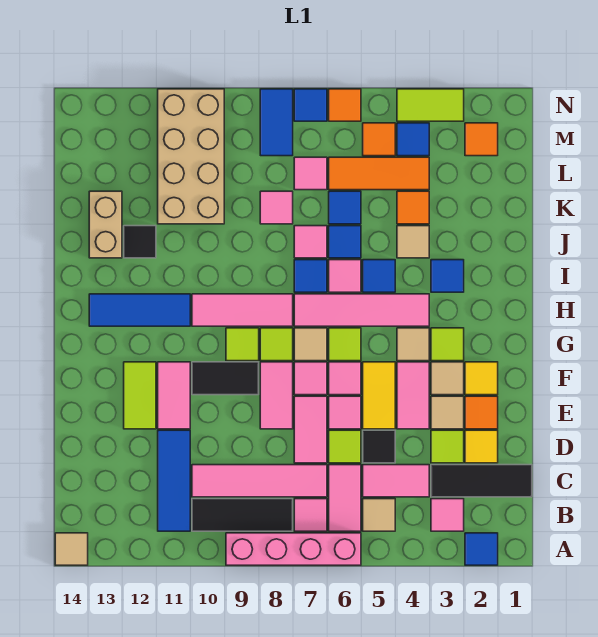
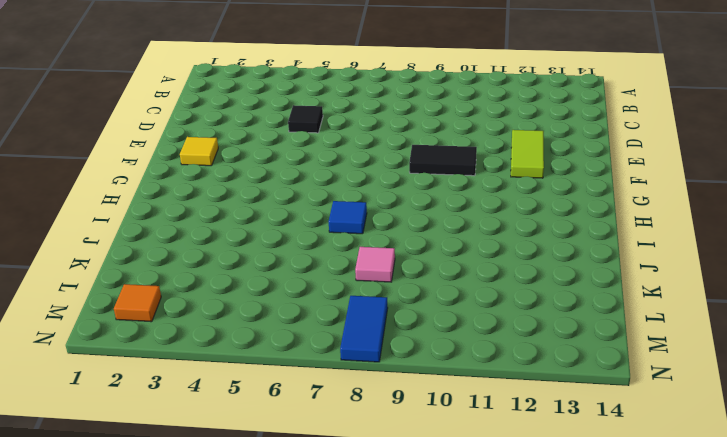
none -> blue 1x1 tile [465,533,498,565]
none -> pink 1x4 brick [226,533,361,565]
none -> tan 1x1 tile [55,533,88,565]
none -> pink 1x1 tile [431,499,464,531]

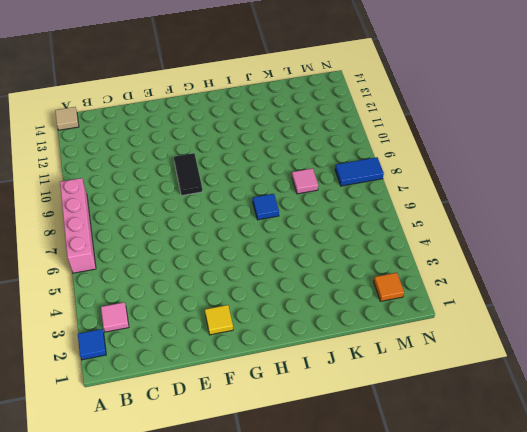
none -> tan 1x1 tile [363,499,395,531]
none -> pink 1x2 tile [329,465,361,531]
none -> pink 1x1 tile [294,499,327,531]
none -> black 1x3 tile [192,499,293,531]

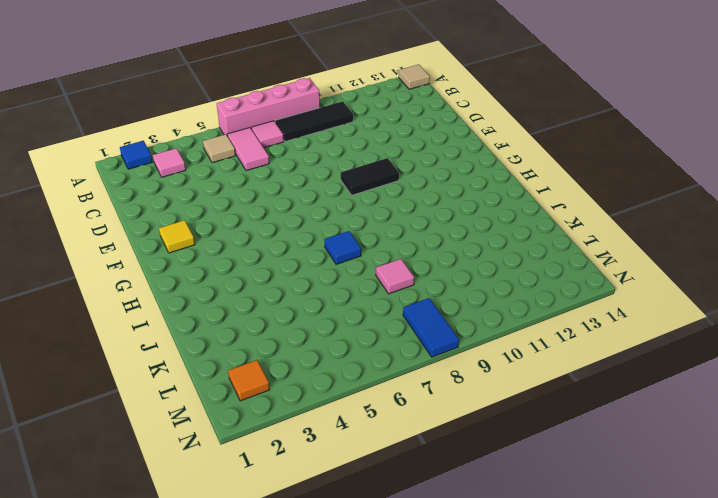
none -> blue 1x3 tile [158,430,190,531]
none -> black 1x3 tile [431,465,532,497]
none -> pink 1x2 tile [363,465,429,497]
none -> pink 1x4 tile [192,465,327,497]

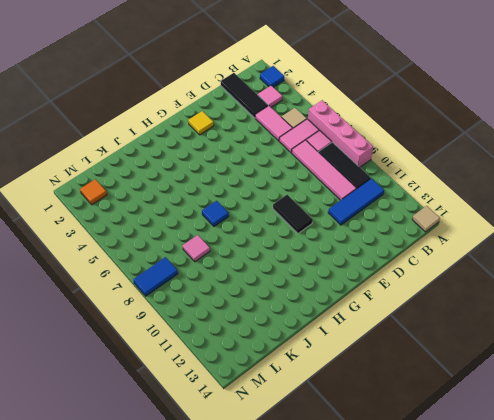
none -> yellow 1x1 tile [465,430,498,463]
none -> lime 1x1 tile [431,430,464,463]
none -> black 1x1 tile [363,430,395,463]
none -> lime 1x1 tile [329,430,361,463]

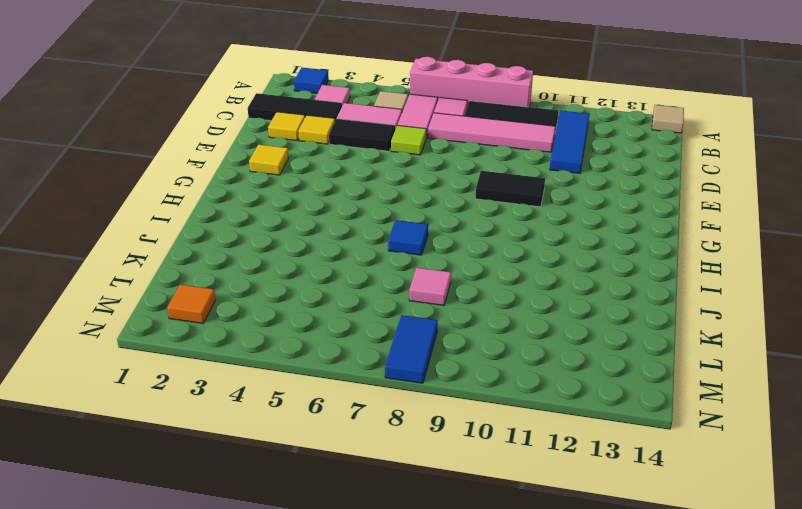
yellow 1x1 tile [298,115,335,144] -> lime 1x1 tile [431,430,464,463]
black 1x2 tile [329,119,396,151] -> black 1x1 tile [363,430,395,463]
none -> pink 1x2 tile [294,396,327,463]
none -> orange 1x1 tile [465,396,498,429]
none -> tan 1x1 tile [431,396,464,429]
none -> pink 1x2 tile [397,362,429,429]

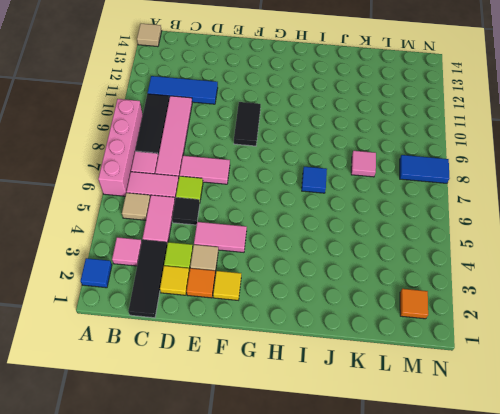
none -> yellow 1x2 tile [363,362,395,429]
none -> pink 1x1 tile [329,396,361,429]
none -> pink 1x2 tile [260,362,293,429]
none -> pink 1x2 tile [158,362,190,429]

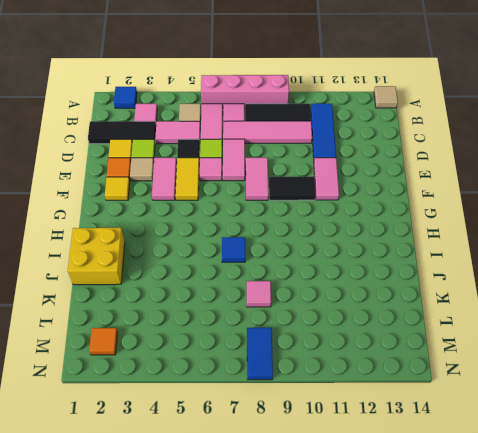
yellow 2x2 brick [68,228,125,285] -> none
none -> lime 1x2 tile [124,362,156,429]
none -> tan 1x1 tile [431,362,464,395]
none -> pink 1x1 tile [329,362,361,395]
none -> pink 1x1 tile [294,362,327,395]

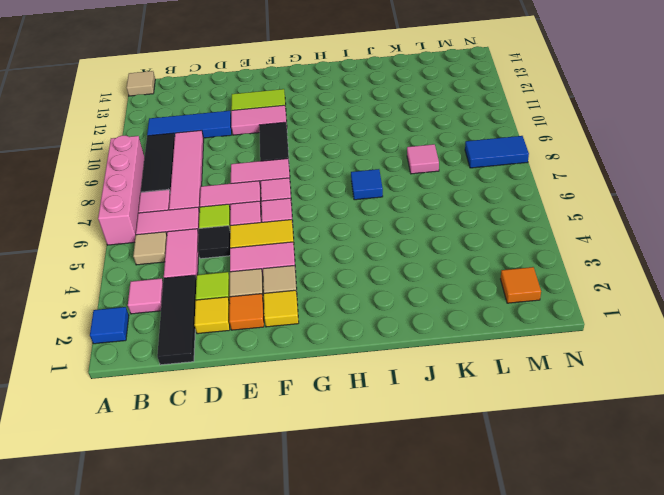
none -> lime 1x1 tile [431,328,464,361]
none -> tan 1x1 tile [397,328,429,361]
none -> lime 1x1 tile [329,328,361,361]
none -> tan 1x1 tile [294,328,327,361]

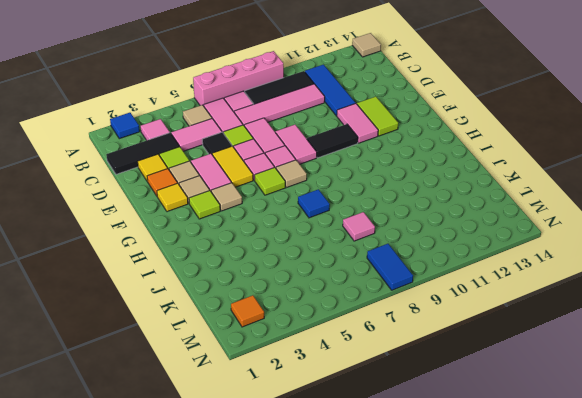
none -> lime 1x1 tile [260,328,293,361]
none -> lime 1x1 tile [226,328,259,361]
none -> pink 1x4 tile [294,294,429,326]
none -> pink 1x3 tile [192,294,293,326]

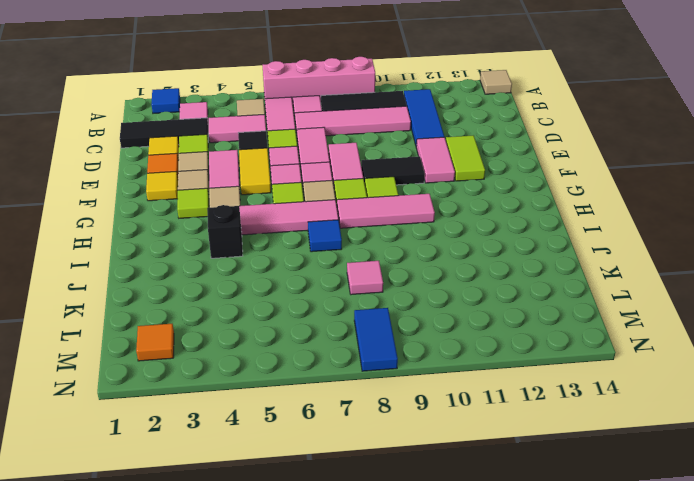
black 1x1 brick [208,205,243,258] -> none
none -> blue 1x3 tile [89,294,190,326]
none -> blue 1x1 tile [431,260,464,292]
none -> blue 1x1 tile [363,260,395,292]
none -> pink 1x1 tile [329,260,361,292]

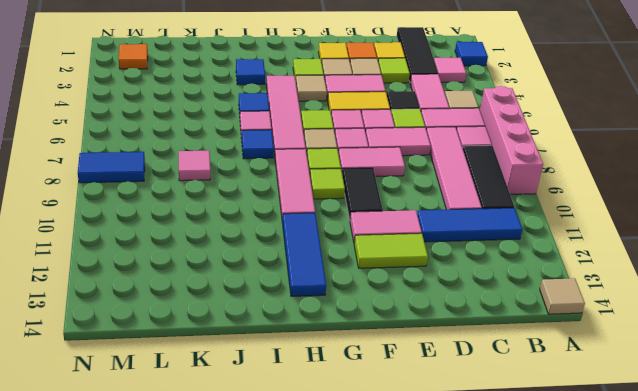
none -> tan 1x1 tile [397,226,429,258]
none -> blue 1x1 tile [329,226,361,258]
none -> pink 1x1 tile [294,226,327,258]
none -> black 1x1 tile [124,226,156,258]

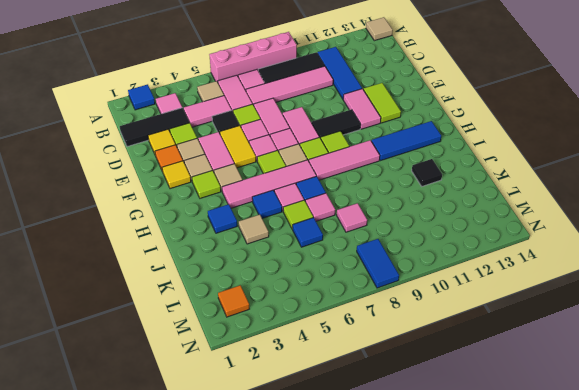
lime 1x1 tile [283,200,313,229] -> blue 1x1 tile [329,226,361,258]
none -> tan 1x2 brick [89,191,122,258]
none -> orange 1x1 tile [397,191,429,224]
none -> tan 2x4 brick [158,89,224,224]
none -> orange 1x3 tile [329,157,429,190]

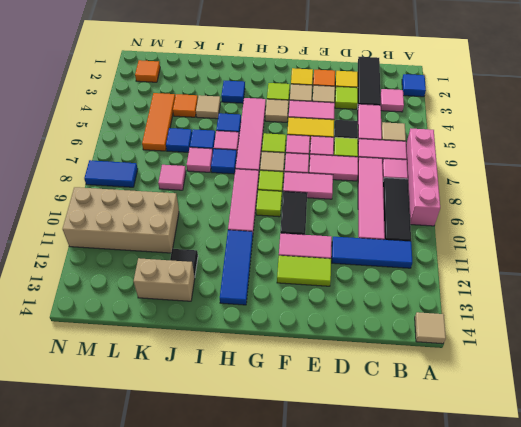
none -> pink 1x1 tile [294,157,327,190]
none -> blue 1x1 tile [397,123,429,156]
none -> orange 1x1 tile [363,123,395,156]
none -> lime 1x2 tile [397,89,464,121]

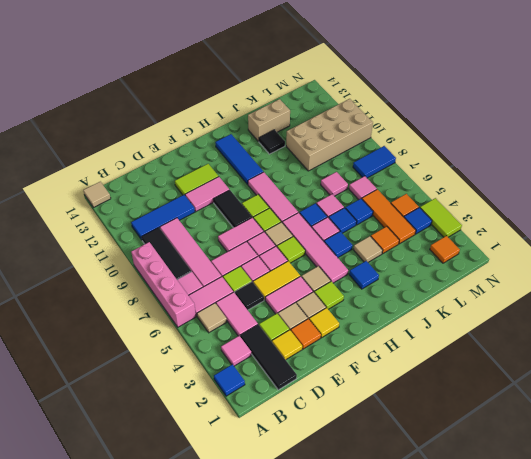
none -> orange 1x1 tile [329,89,361,121]
none -> blue 1x1 tile [294,89,327,121]

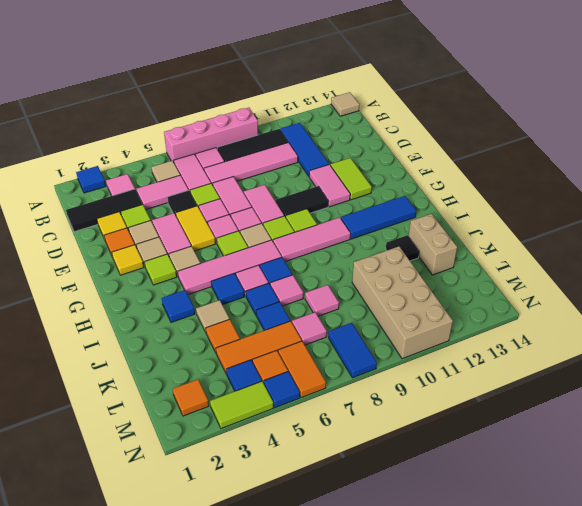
orange 1x2 tile [278,341,326,398] -> orange 1x1 tile [329,89,361,121]
blue 1x1 tile [264,372,300,408] -> blue 1x1 tile moved to [294,89,327,121]

